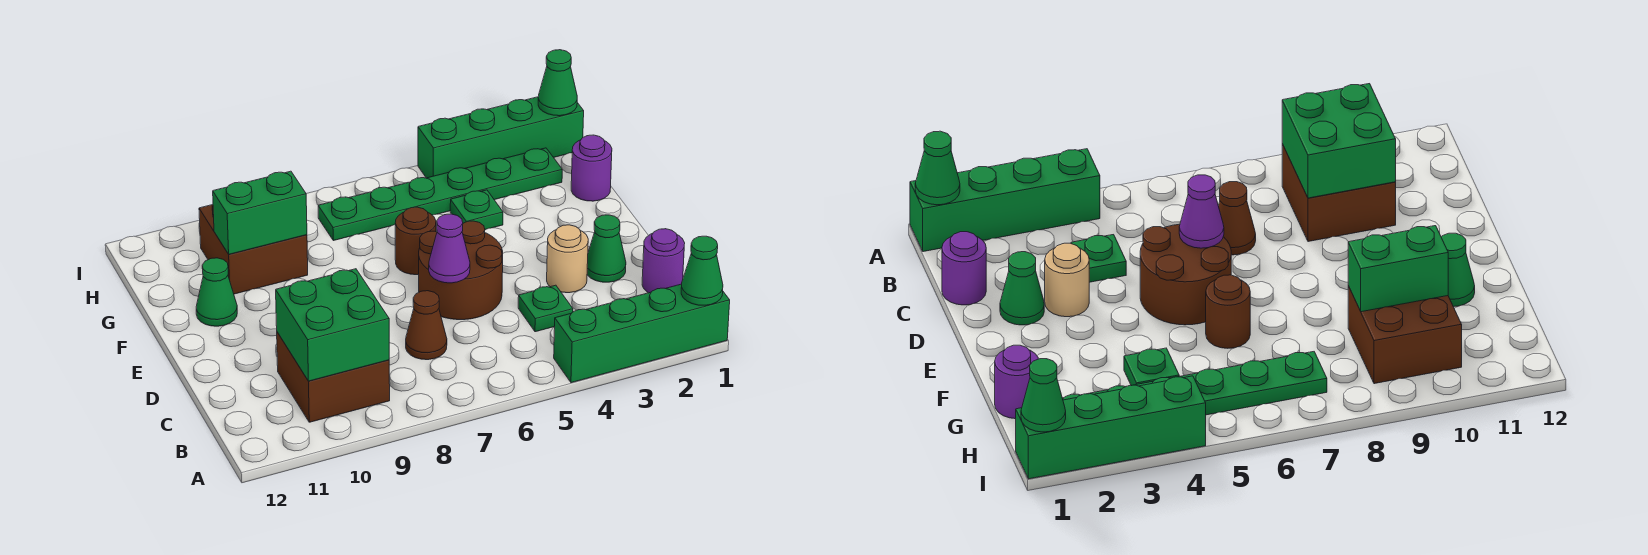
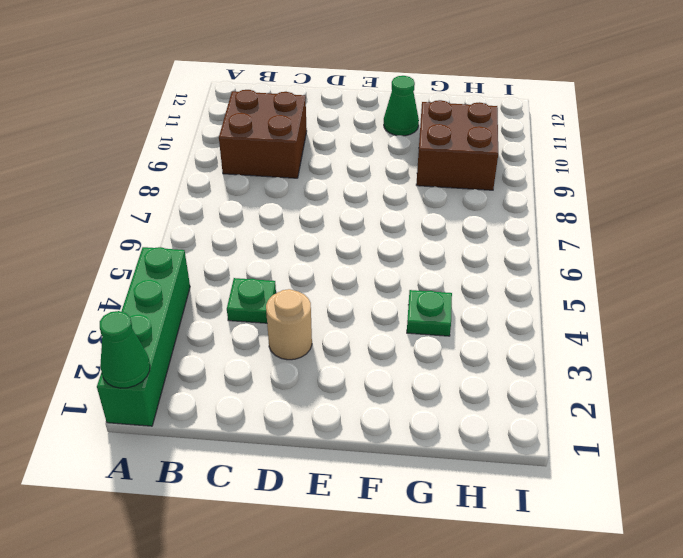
none -> purple 1x1 round brick [642,229,685,293]
none -> brown 1x1 cone [406,291,447,360]
none -> green 1x1 cone [587,215,626,282]

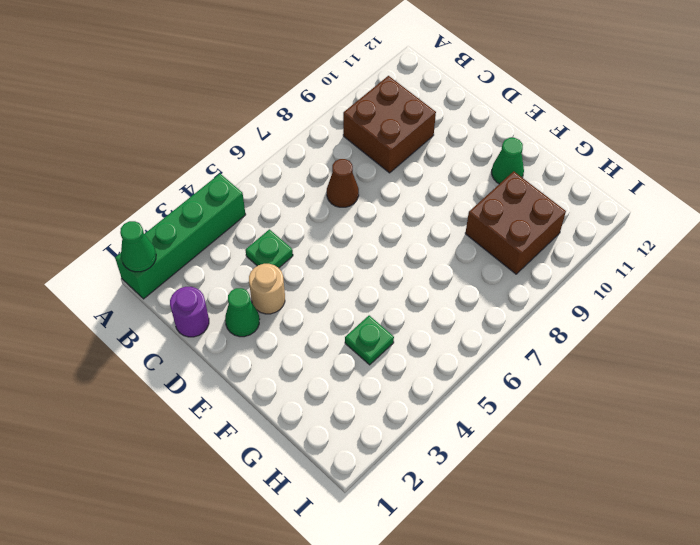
none -> brown 2x2 round brick [419,221,503,320]
none -> brown 1x1 round brick [395,207,436,275]
none -> purple 1x1 round brick [571,135,612,201]

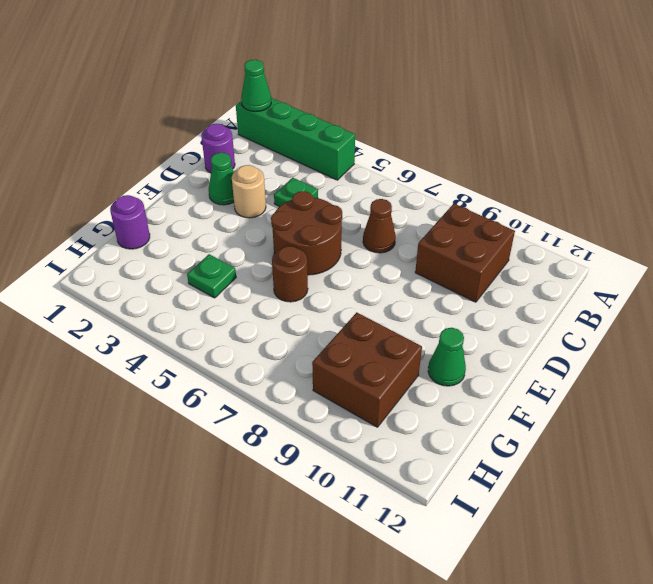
none -> green 1x6 plate [318,148,562,241]
none -> green 1x4 brick [418,97,584,178]
none -> green 2x2 brick [276,269,389,381]

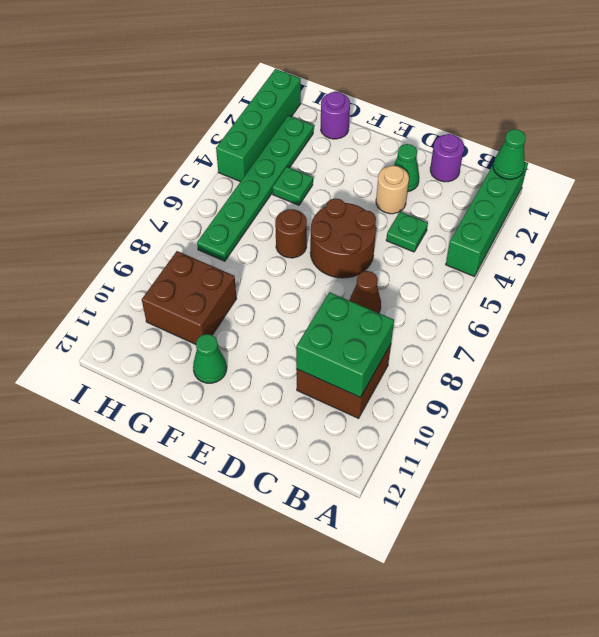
none -> purple 1x1 cone [429,214,470,283]
none -> green 1x2 brick [213,171,307,254]
none -> green 1x1 cone [538,50,577,116]

